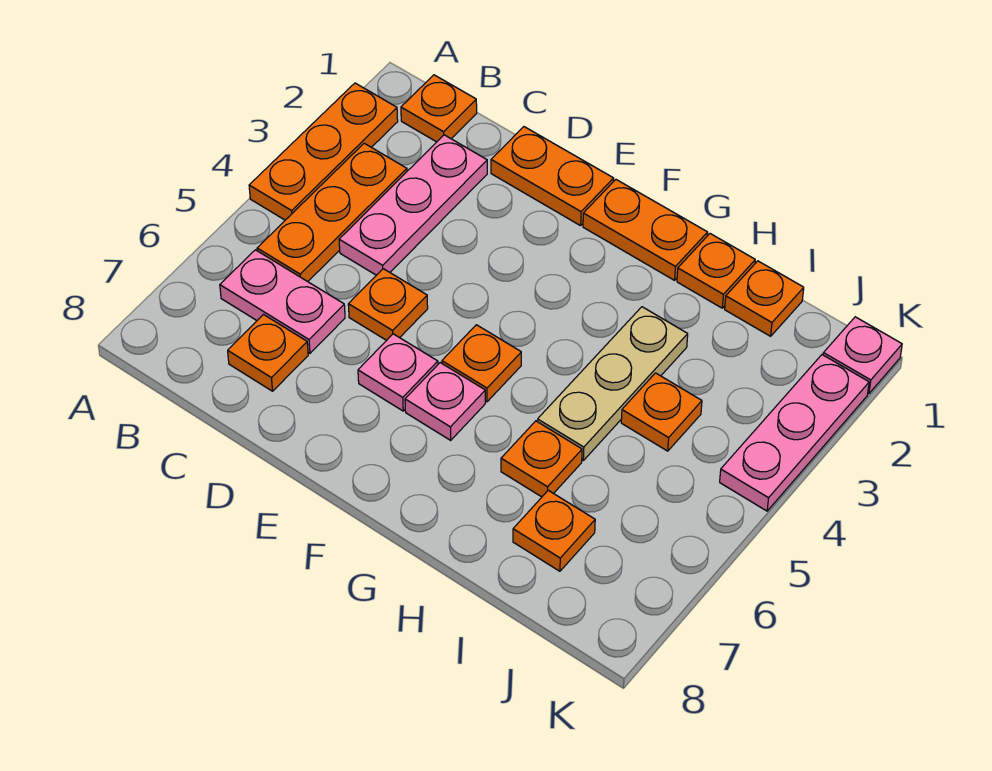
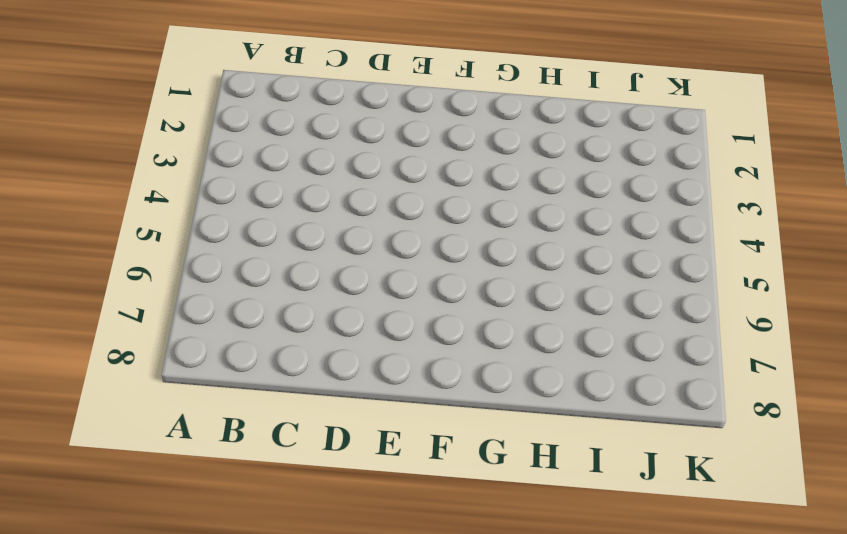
none -> orange 1x3 plate [249,83,398,220]
none -> orange 1x1 plate [401,75,477,142]
none -> orange 1x3 plate [257,143,407,282]

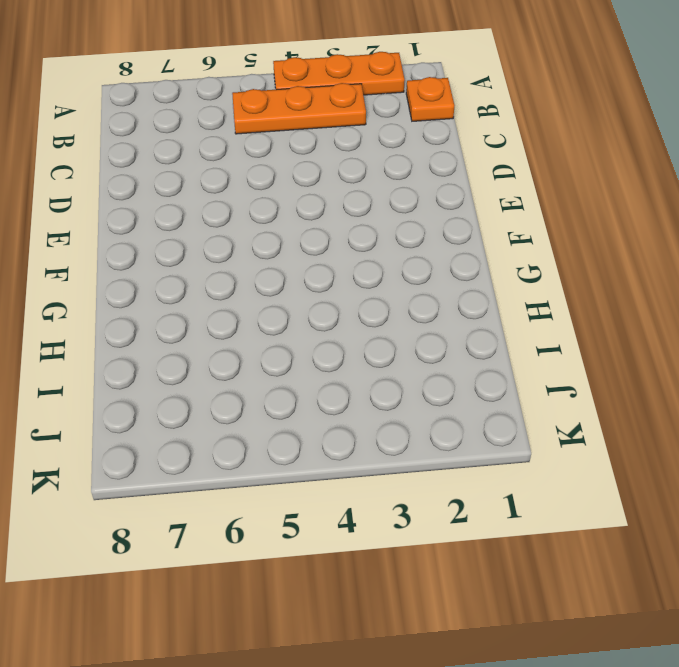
none -> pink 1x2 plate [220,250,345,353]
none -> pink 1x3 plate [339,135,487,275]
none -> orange 1x1 plate [228,315,308,391]

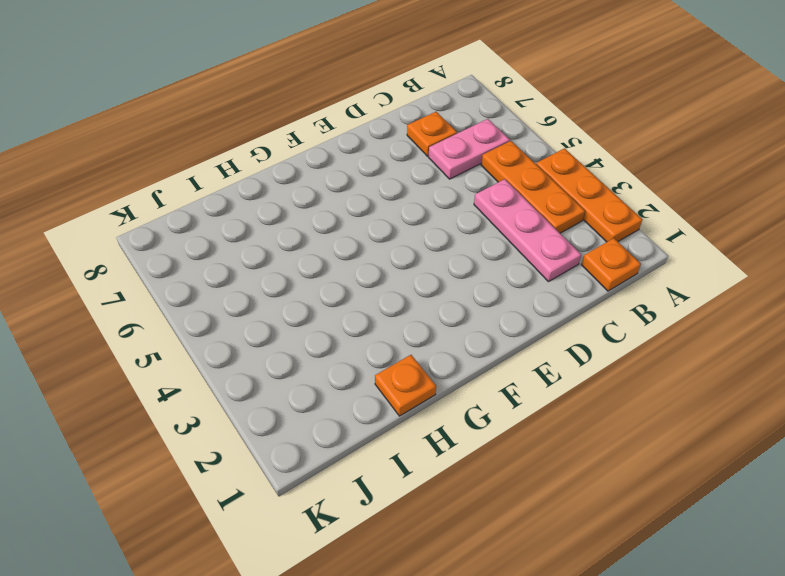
none -> orange 1x2 plate [491,127,614,226]
none -> orange 1x1 plate [348,269,428,340]
none -> pink 1x1 plate [358,334,438,411]

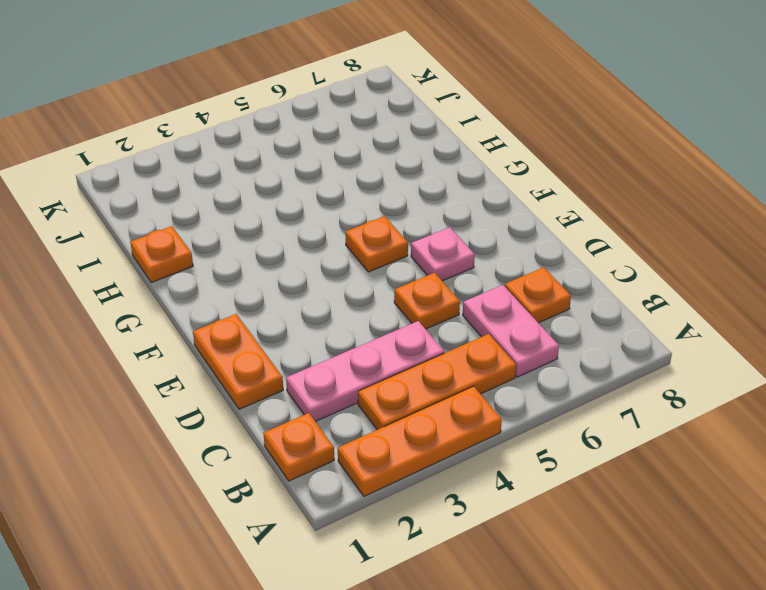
none -> orange 1x2 plate [583,180,708,280]
none -> pink 1x1 plate [405,363,485,440]
none -> tan 1x3 plate [537,307,688,460]

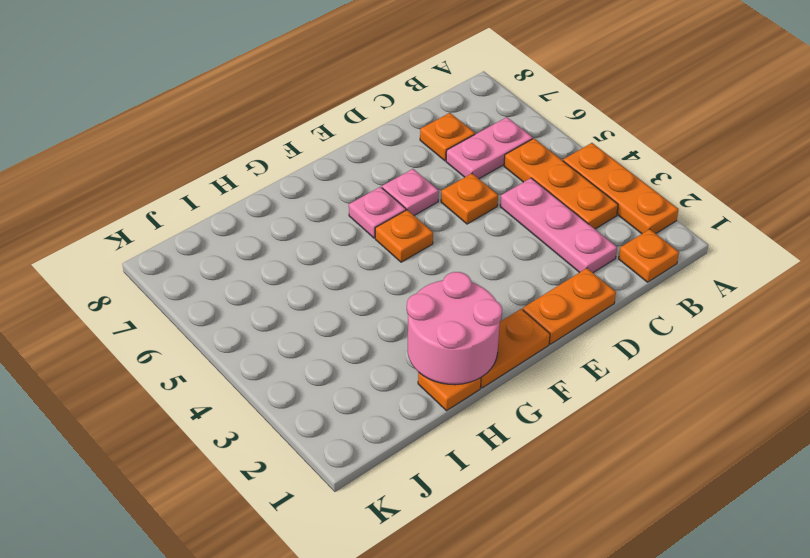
pink 2x2 round brick [407,272,502,385] -> none
none -> tan 1x3 plate [537,307,688,460]
none -> orange 1x1 plate [501,421,582,497]
none -> orange 1x1 plate [725,261,804,336]

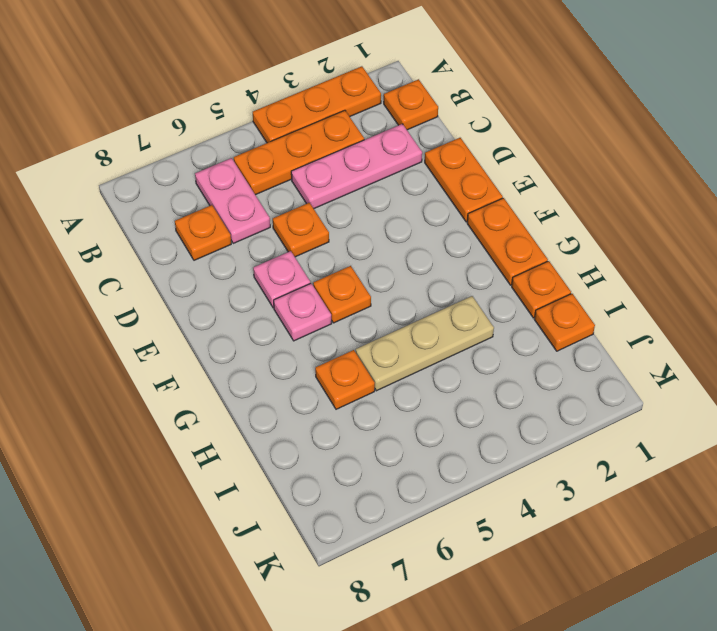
none -> orange 1x1 plate [621,373,702,451]
none -> orange 1x1 plate [513,490,595,571]
none -> pink 1x1 plate [823,317,902,394]

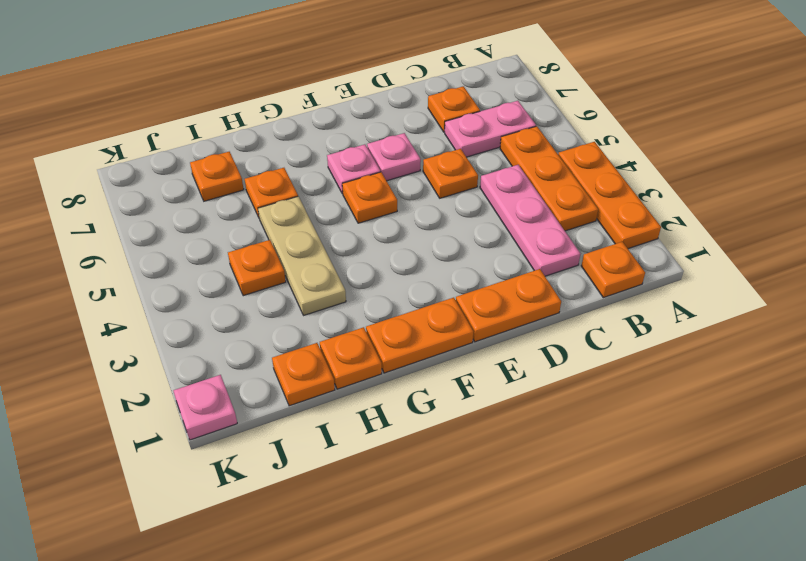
none -> pink 1x3 plate [720,355,869,511]

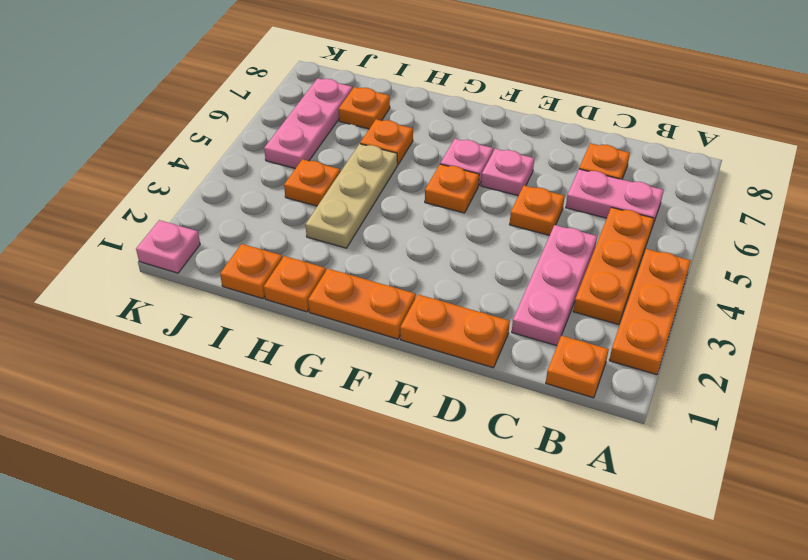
pink 1x3 plate [264,78,352,169] -> pink 1x3 plate moved to [720,355,869,511]

